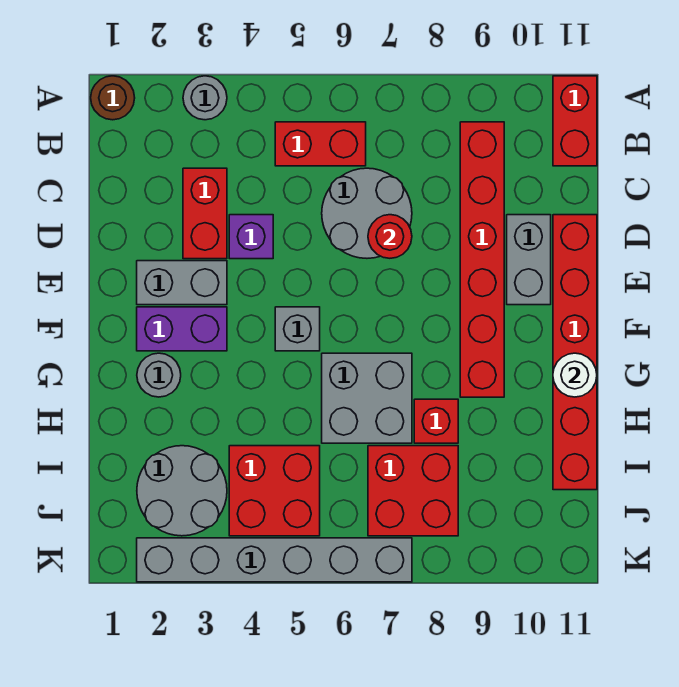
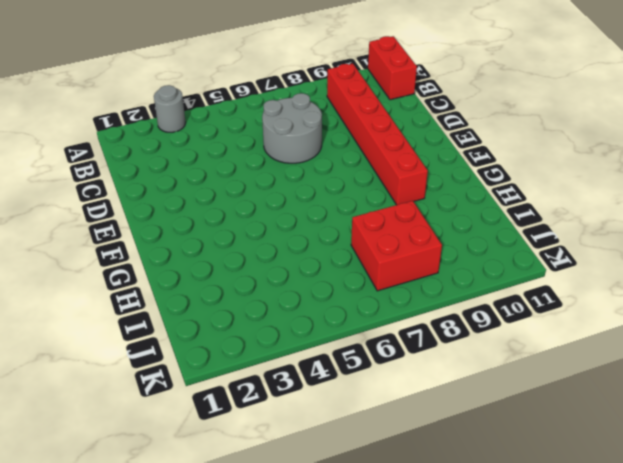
none -> brown 1x1 round brick [91,76,135,120]
none -> red 1x2 brick [275,122,366,166]
none -> red 1x2 brick [183,168,227,259]

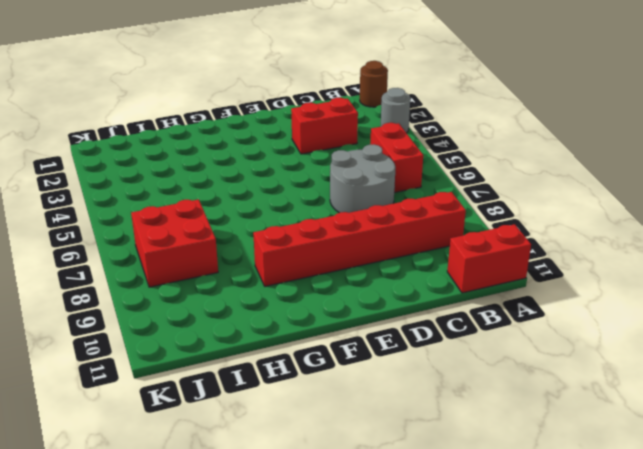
none -> purple 1x1 brick [229,215,273,259]
none -> grey 1x2 brick [507,215,551,305]
none -> red 1x6 brick [553,215,597,490]

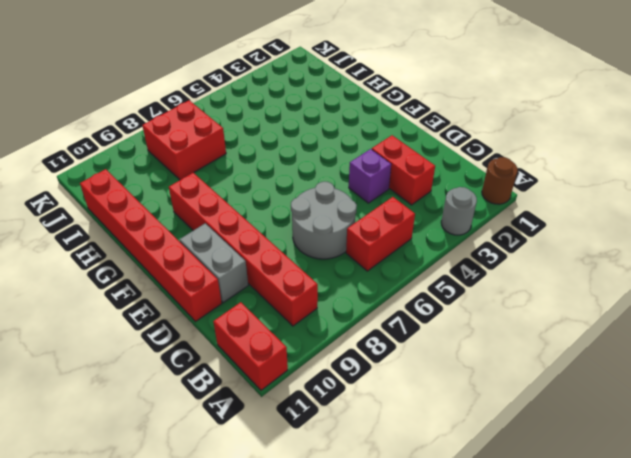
none -> grey 1x2 brick [137,261,227,305]
none -> purple 1x2 brick [137,307,227,351]
none -> grey 1x1 brick [275,307,320,351]

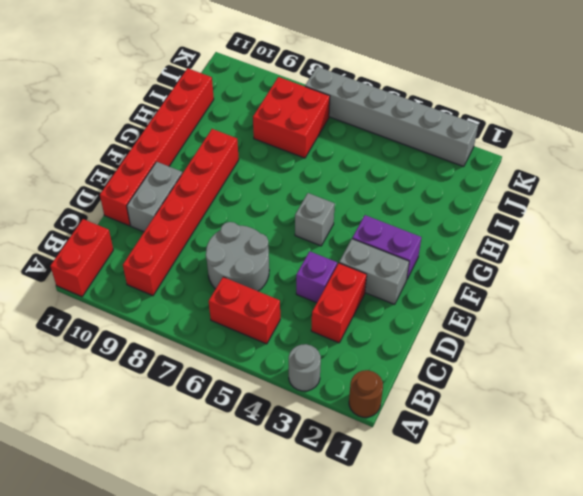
none -> grey 1x1 round brick [137,353,181,397]
none -> grey 2x2 brick [322,353,412,443]
none -> red 1x1 brick [414,399,458,443]

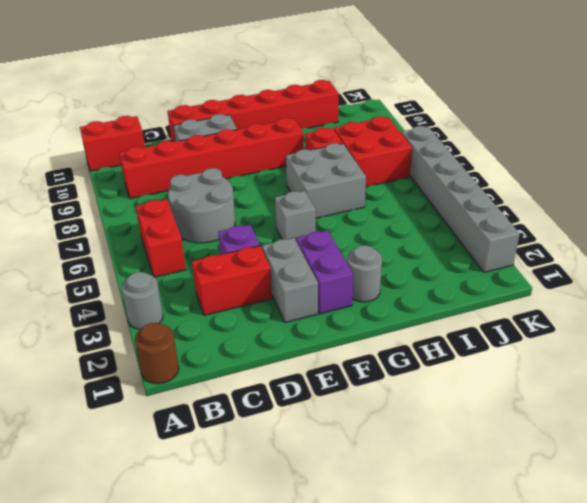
none -> grey 2x2 round brick [137,446,227,536]
none -> red 2x2 brick [229,446,320,536]
none -> red 1x1 round brick [368,215,412,258]

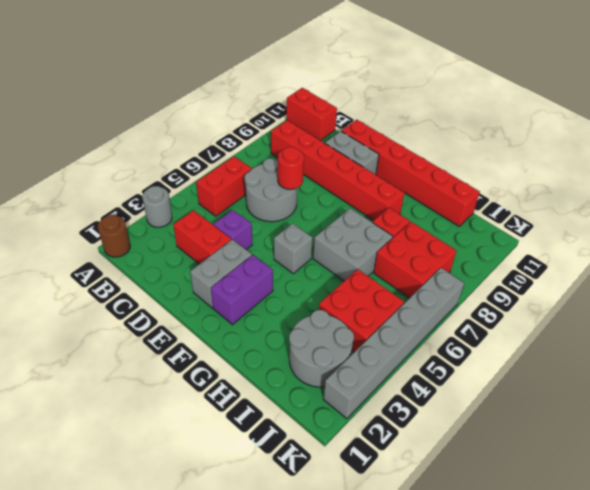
none -> grey 1x1 round brick [137,353,181,397]
none -> white 1x1 round brick [553,353,597,397]

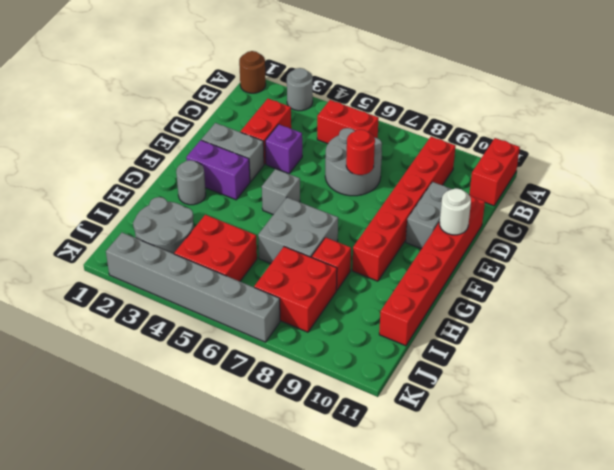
white 1x1 round brick [440,188,471,235] -> white 1x1 round brick moved to [553,353,597,397]

